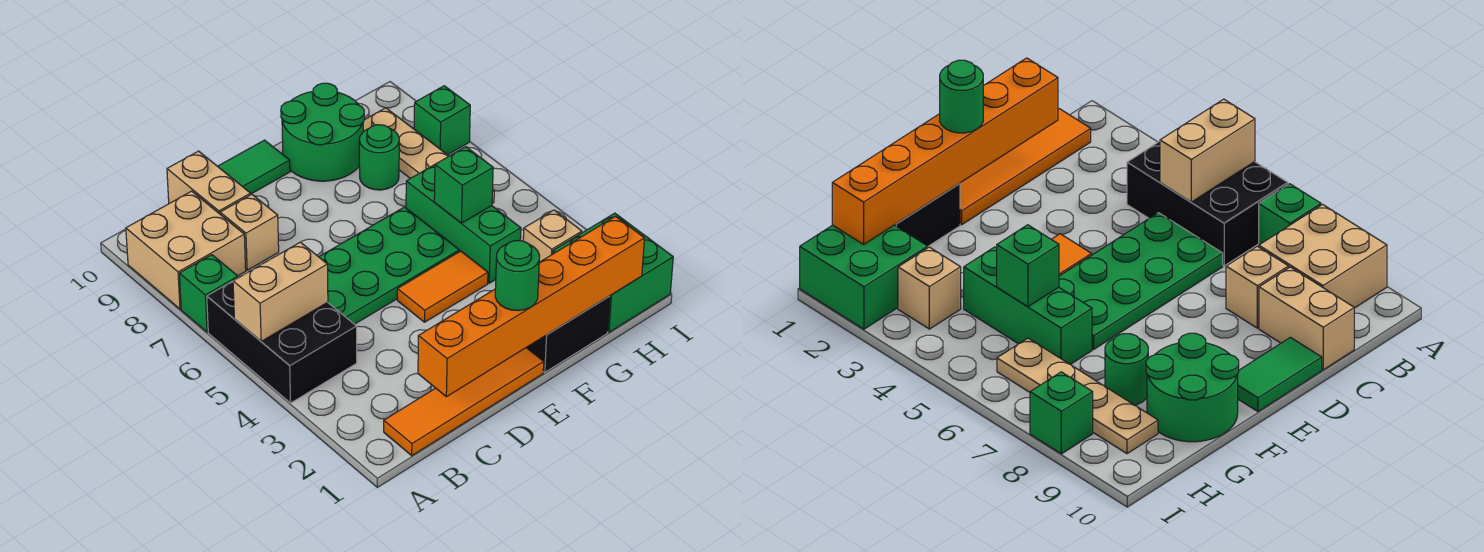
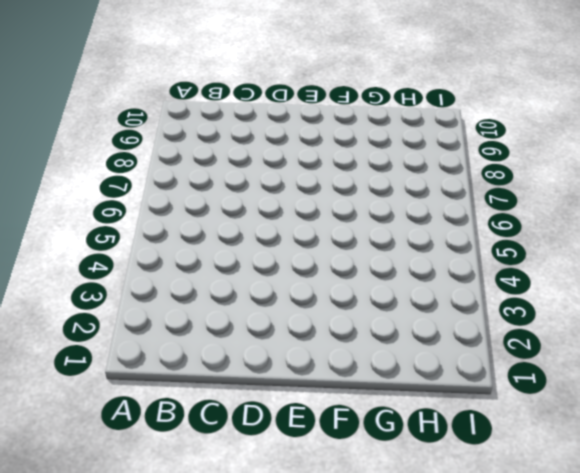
none -> black 2x3 brick [207,281,357,403]
none -> green 1x1 brick [179,255,238,332]
none -> tan 2x2 brick [126,191,246,309]

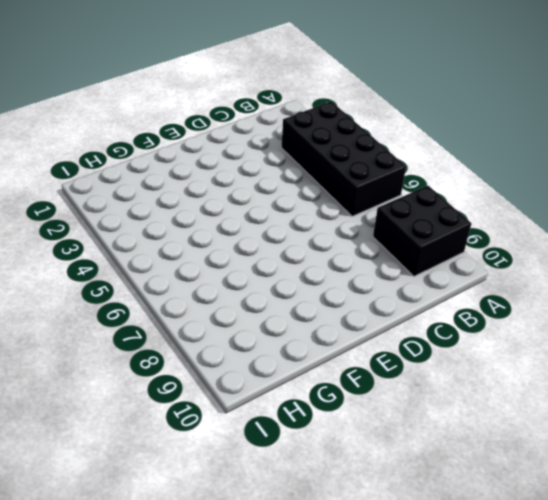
black 2x4 brick [281,101,406,216] -> black 2x3 brick [207,281,357,403]
black 2x2 brick [373,186,471,276] -> tan 2x2 brick [126,191,246,309]
none -> green 1x1 brick [179,255,238,332]
none -> orange 1x4 tile [384,348,544,455]
none -> green 2x4 plate [319,207,459,324]

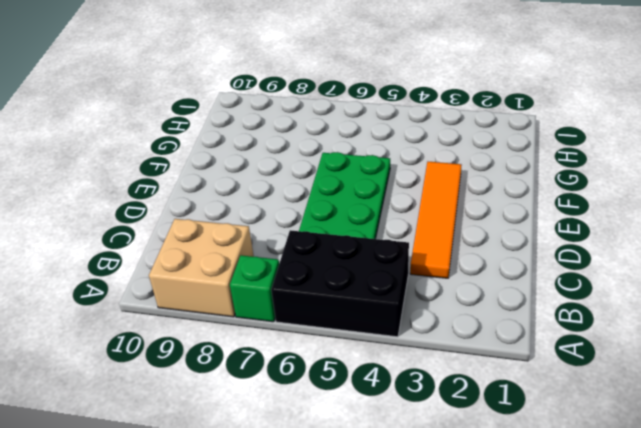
orange 1x4 tile [410,162,461,278] -> orange 1x4 tile moved to [384,348,544,455]
none -> tan 1x1 brick [220,194,279,270]
none -> tan 1x2 brick [167,151,251,214]
none -> green 1x2 tile [218,140,290,194]

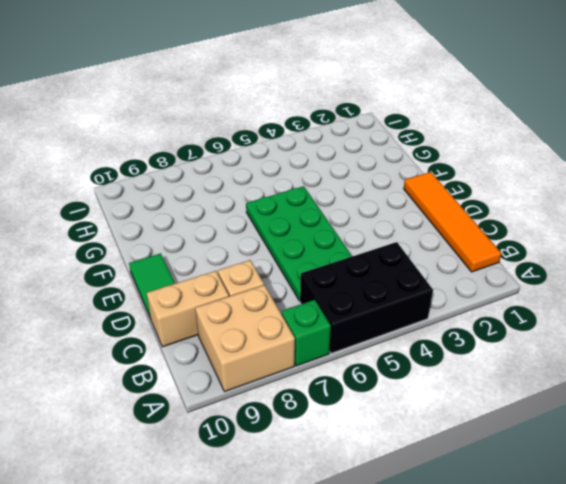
none -> orange 1x2 tile [397,251,488,322]
none -> black 1x2 brick [526,296,610,372]
none -> green 2x2 round brick [281,83,364,181]

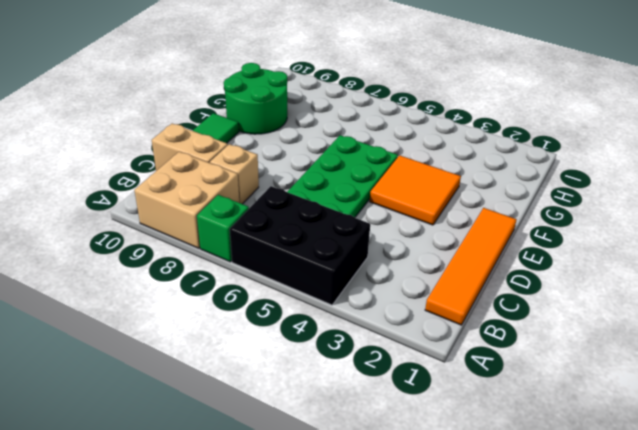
orange 2x2 tile [370,155,461,225] -> orange 1x2 tile [397,251,488,322]
none -> black 1x2 brick [526,296,610,372]
none -> green 1x3 brick [406,165,521,283]
none -> green 1x1 round brick [359,125,399,190]

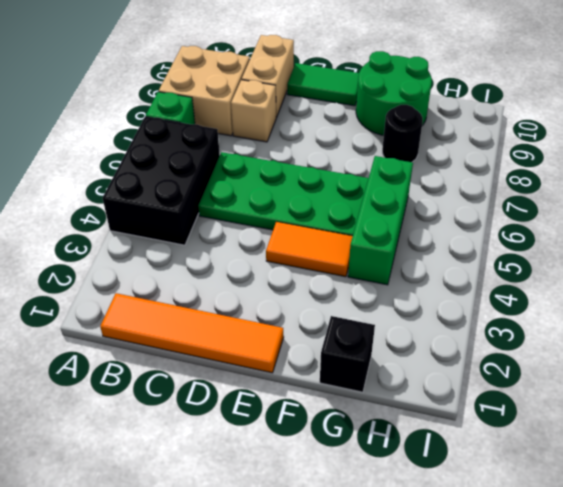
black 1x1 brick [320,316,375,392] -> black 1x2 brick [526,296,610,372]
black 1x1 round brick [382,105,423,162] -> green 1x1 round brick [359,125,399,190]
none -> green 2x2 brick [553,213,673,332]
none -> tan 1x1 brick [523,210,582,262]
none -> tan 1x4 plate [363,108,494,203]

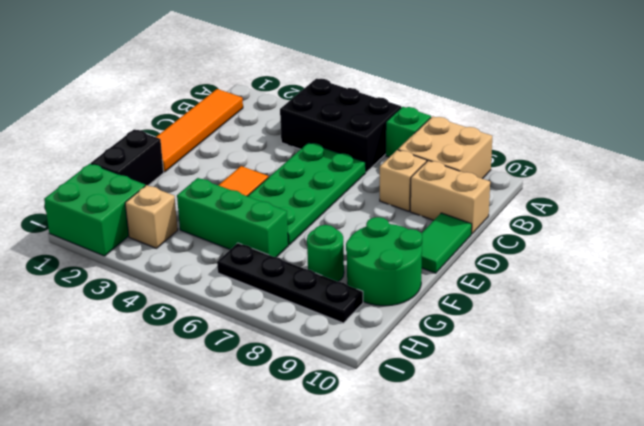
black 1x4 plate [217,243,363,323] -> tan 1x4 plate [363,108,494,203]
none -> green 1x1 brick [414,86,470,155]
none -> tan 1x2 brick [233,242,328,341]
none -> orange 1x6 brick [418,216,645,397]

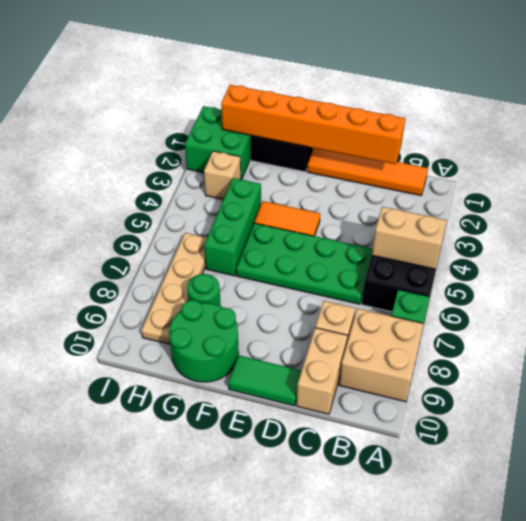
none -> green 1x1 brick [414,86,470,155]
none -> green 1x1 brick [434,147,493,223]
none -> green 1x1 round brick [495,241,540,311]

